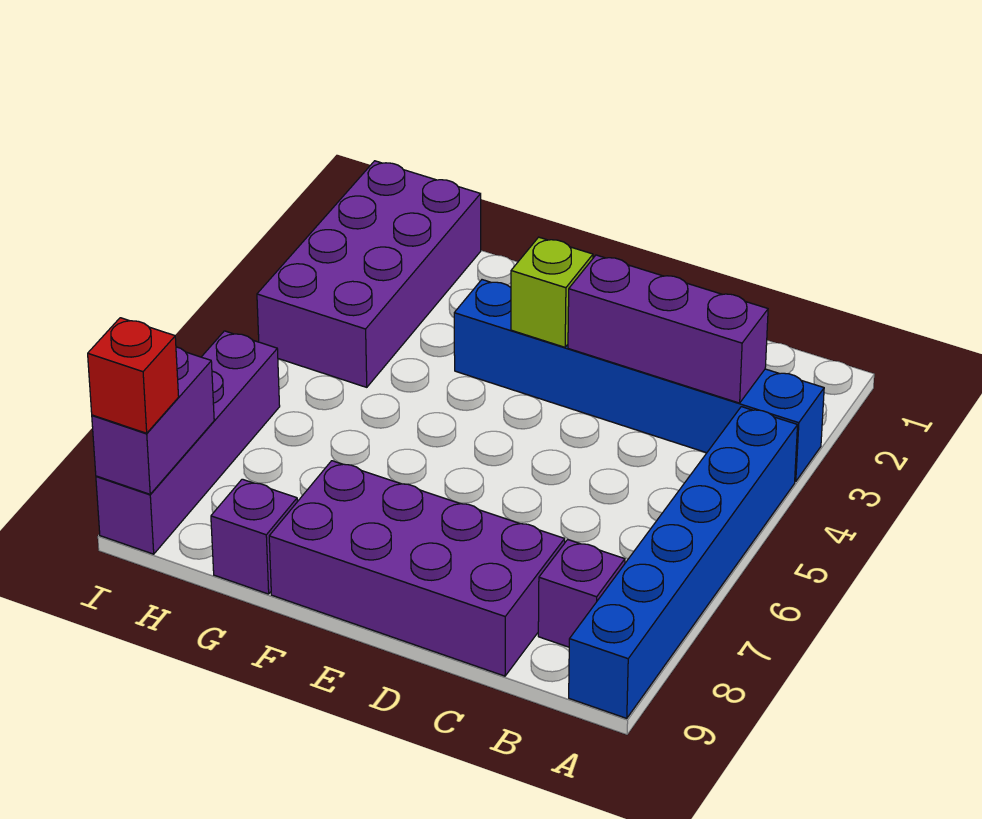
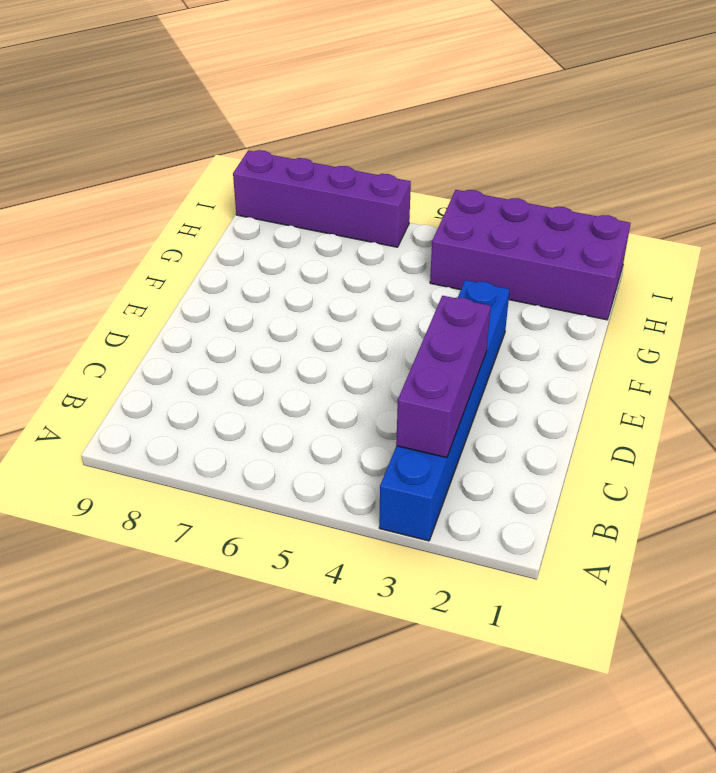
none -> blue 1x6 brick [569,407,798,718]
none -> purple 1x1 brick [538,540,625,647]

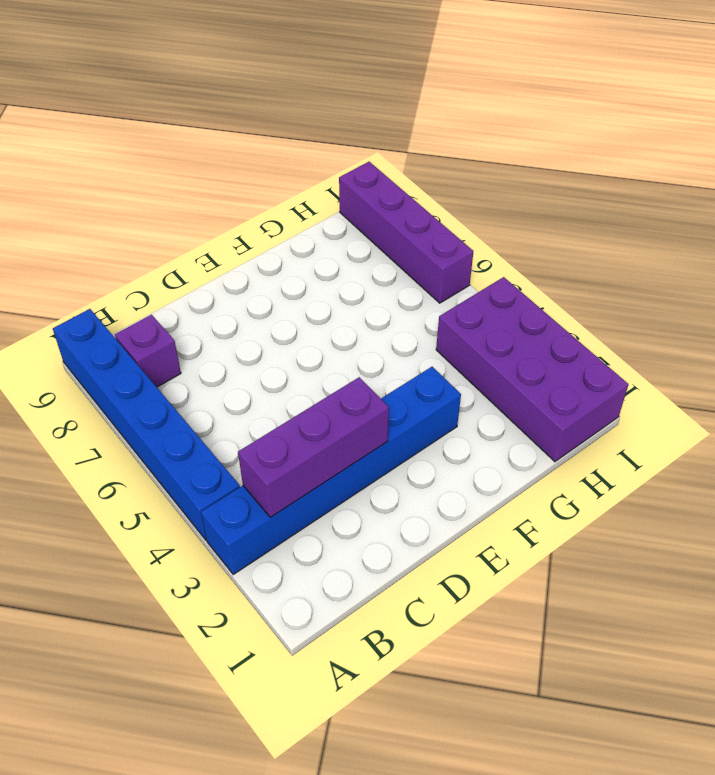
none -> purple 2x4 brick [269,461,565,676]
none -> purple 1x1 brick [211,479,297,594]

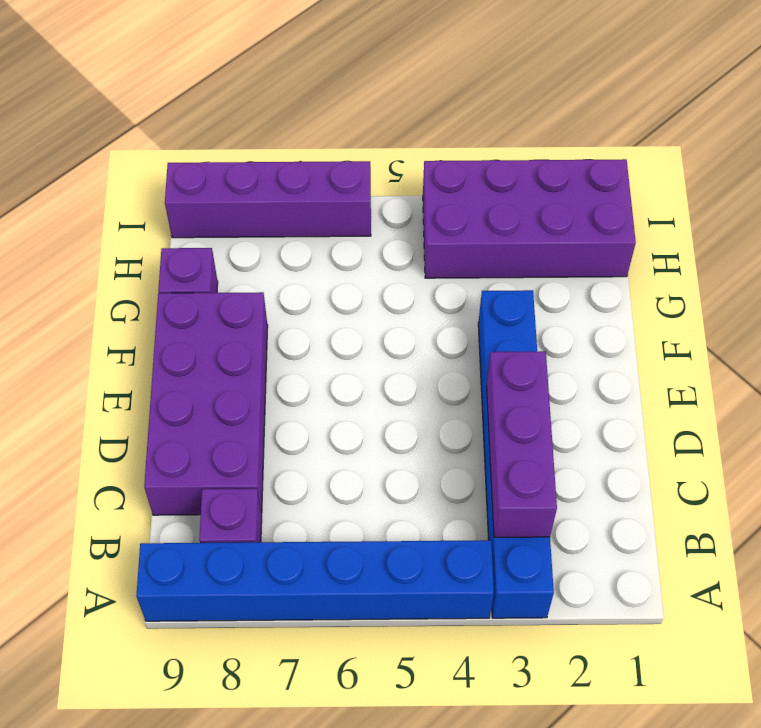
none -> lime 1x1 brick [511,237,593,347]
none -> purple 1x2 brick [92,347,214,494]

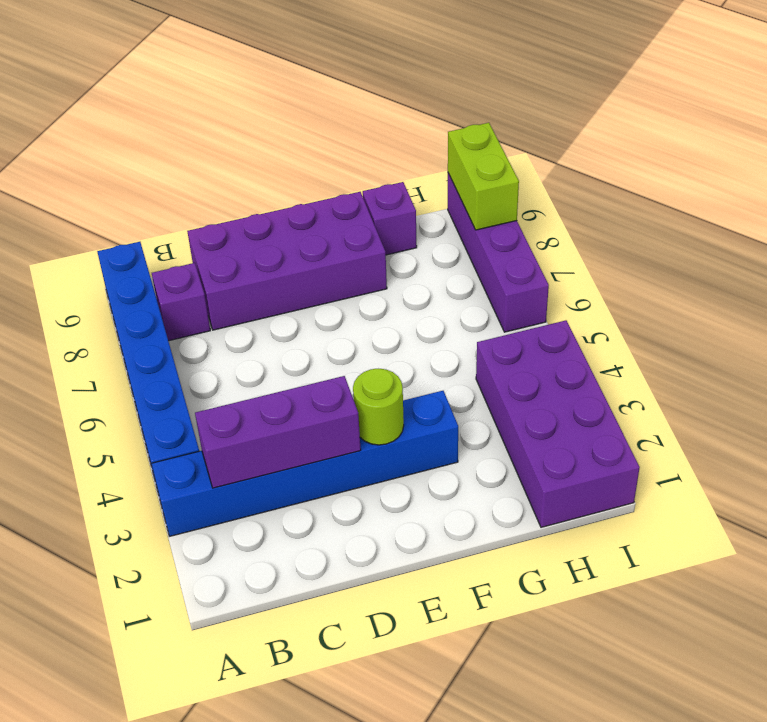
lime 1x1 round brick [353,369,404,445] -> lime 1x1 brick [511,237,593,347]
lime 1x2 brick [448,123,519,230] -> purple 1x2 brick [92,347,214,494]
none -> red 1x1 brick [88,318,179,433]

